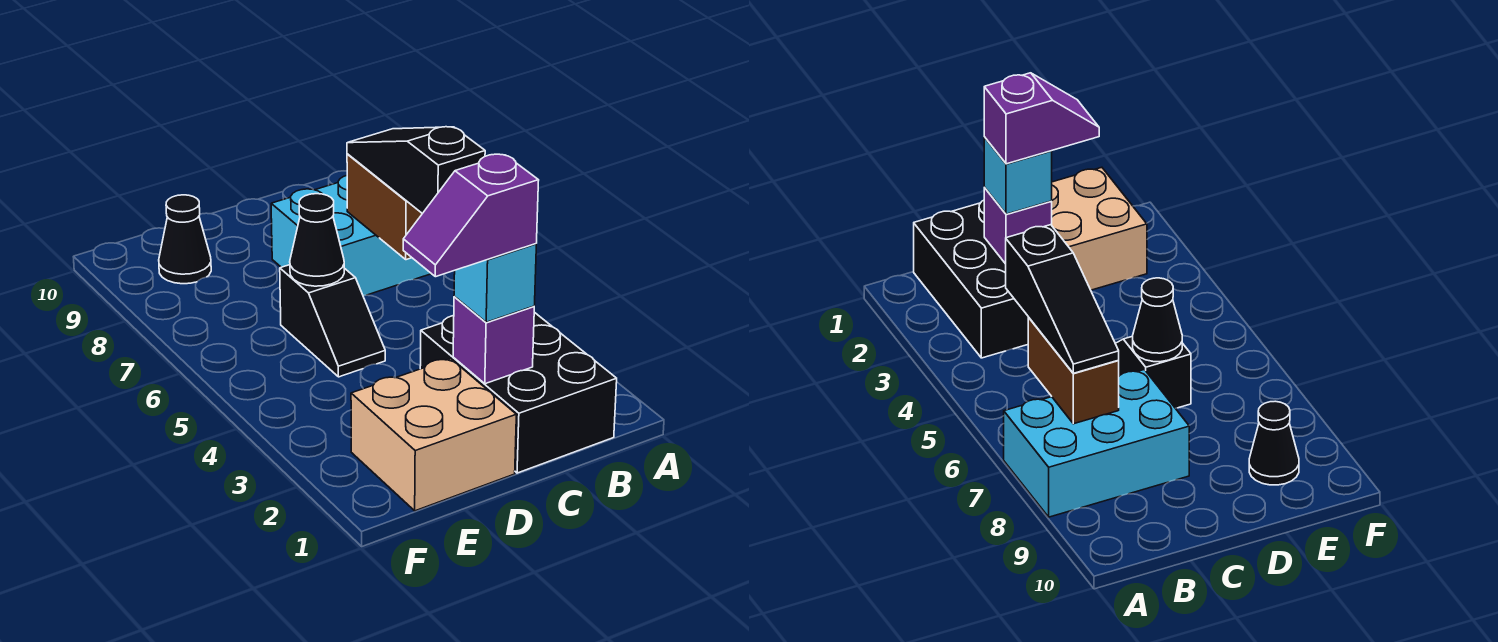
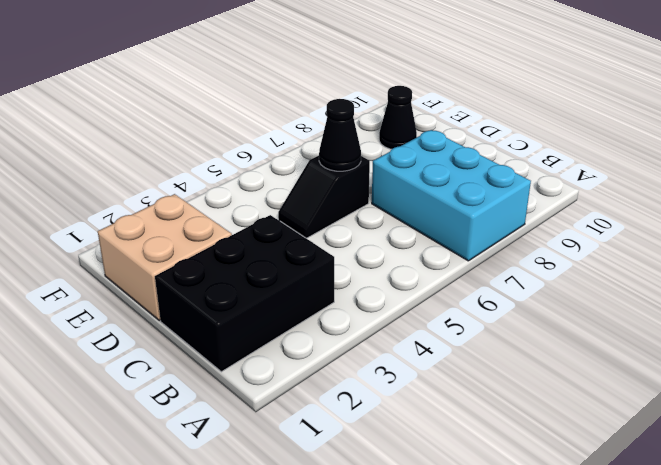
none -> brown 1x2 brick [347,154,422,260]
none -> purple 1x1 brick [453,297,534,384]

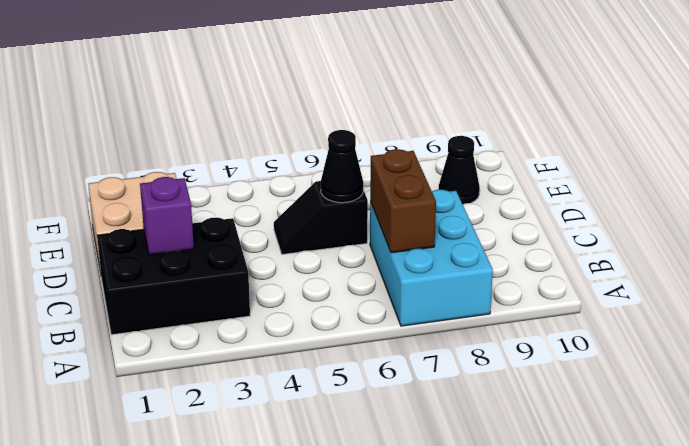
brown 1x2 brick [370,149,436,253] -> brown 1x2 brick turned to [347,154,422,260]
none -> black 1x3 slope [347,127,485,213]
none -> cyan 1x1 brick [454,244,536,322]

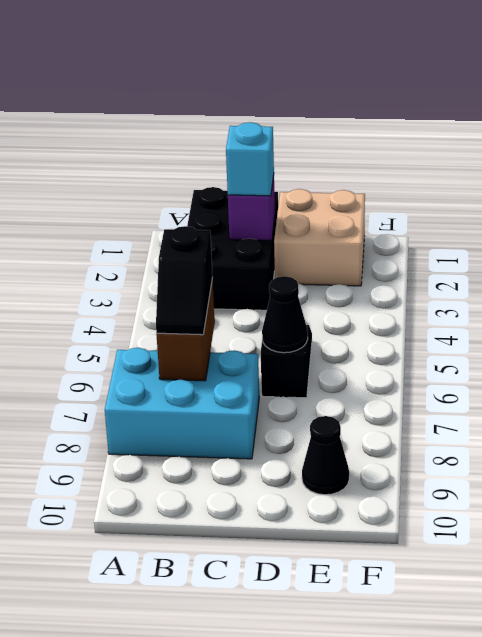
black 1x2 slope [156,226,213,335] -> black 1x3 slope [347,127,485,213]
none -> purple 1x2 slope [403,154,539,277]

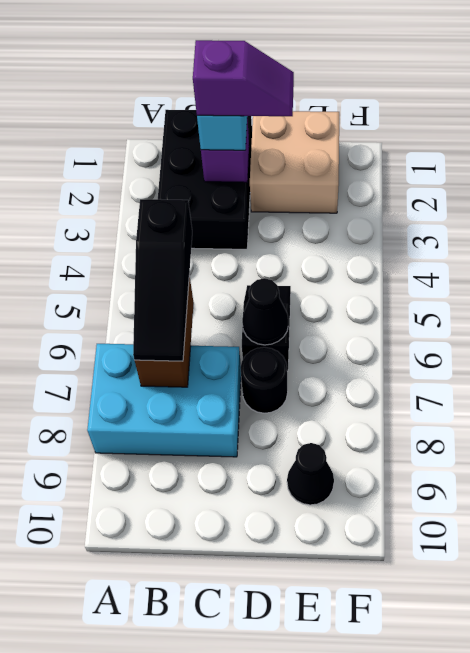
black 1x1 round brick [240,347,288,413] -> none

